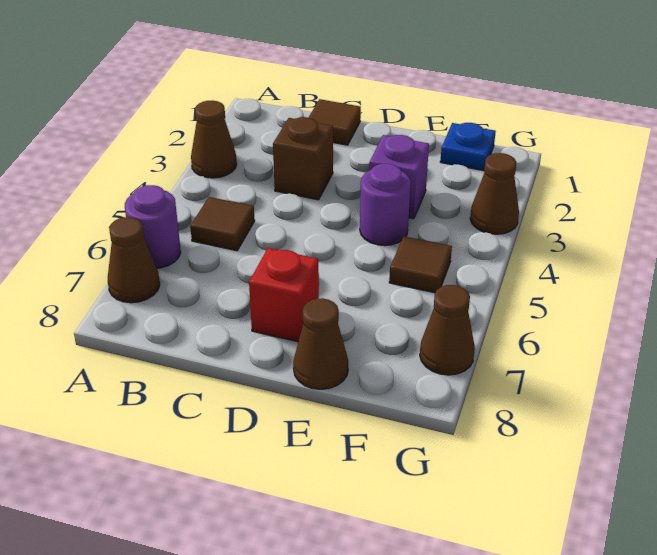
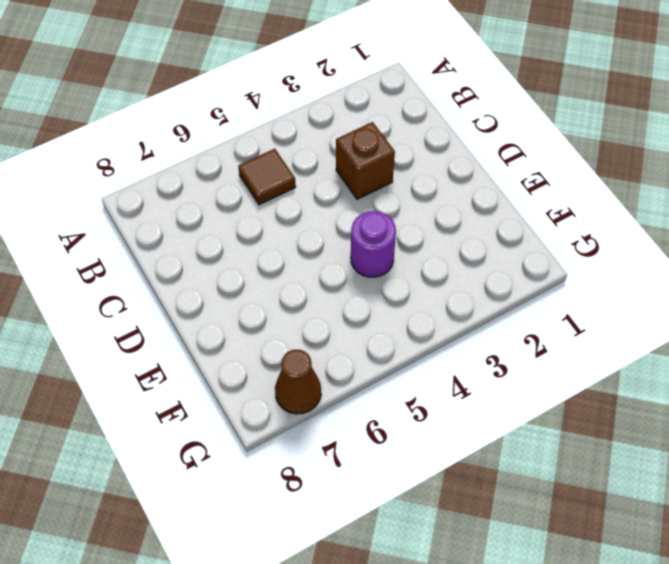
none -> brown 1x1 cone [191,100,237,178]
none -> purple 1x1 round brick [125,185,181,268]
none -> brown 1x1 cone [108,217,160,303]

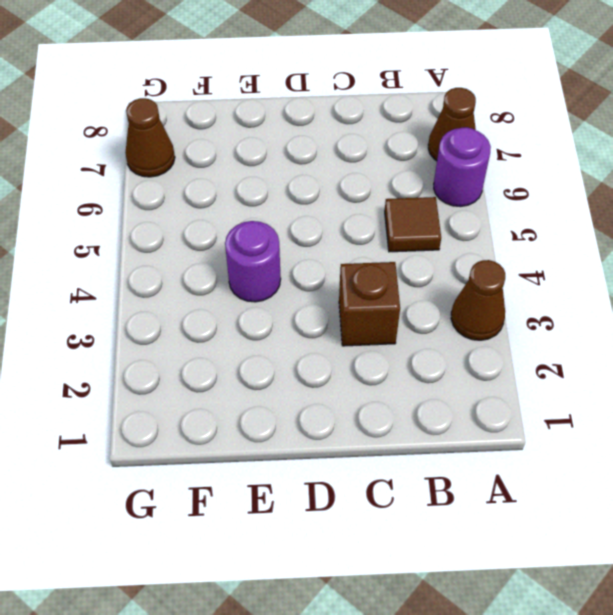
none -> brown 1x1 tile [309,99,361,145]
none -> red 1x1 brick [249,248,319,342]
none -> purple 1x1 brick [369,135,429,219]

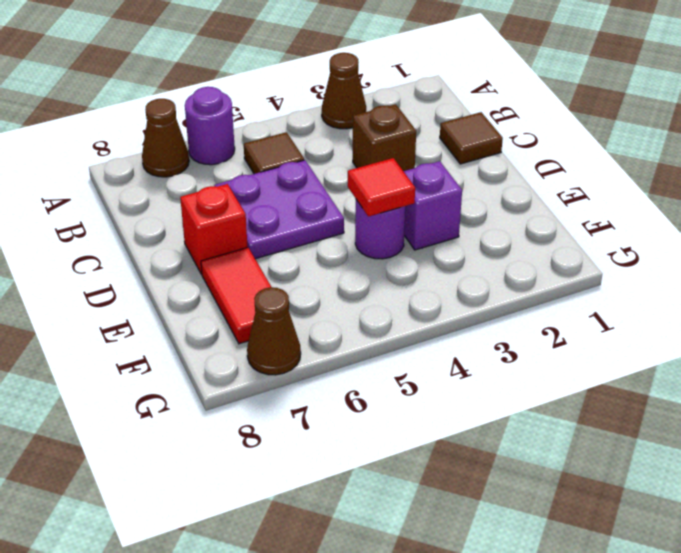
purple 2x2 plate [214,160,344,259] -> none
red 1x1 tile [348,158,415,217] -> none
red 1x2 tile [201,248,271,344] -> none
none -> brown 1x1 cone [293,298,348,389]
none -> blue 1x1 plate [440,123,496,171]
none -> brown 1x1 tile [389,236,452,293]

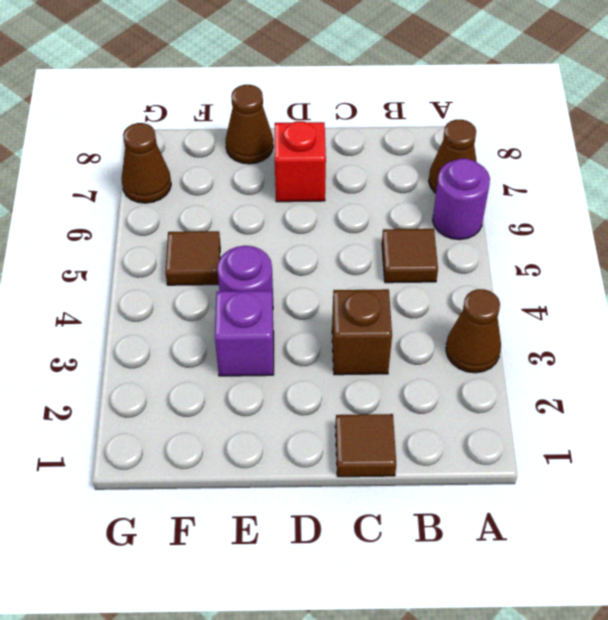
none -> blue 1x1 plate [440,123,496,171]
none -> brown 1x1 cone [470,153,519,234]

